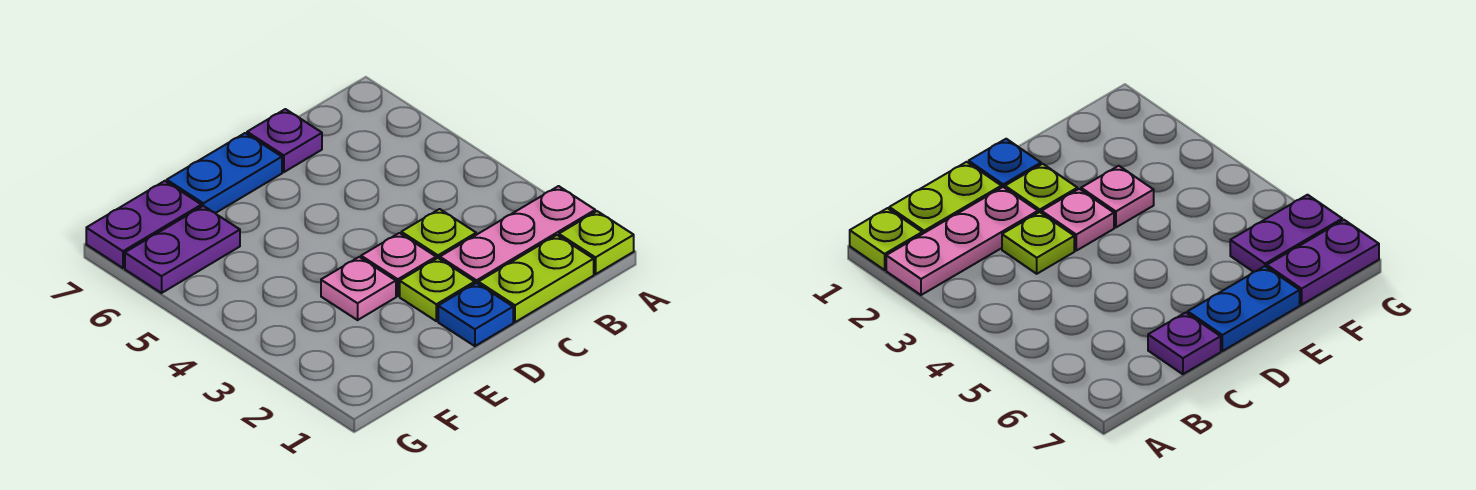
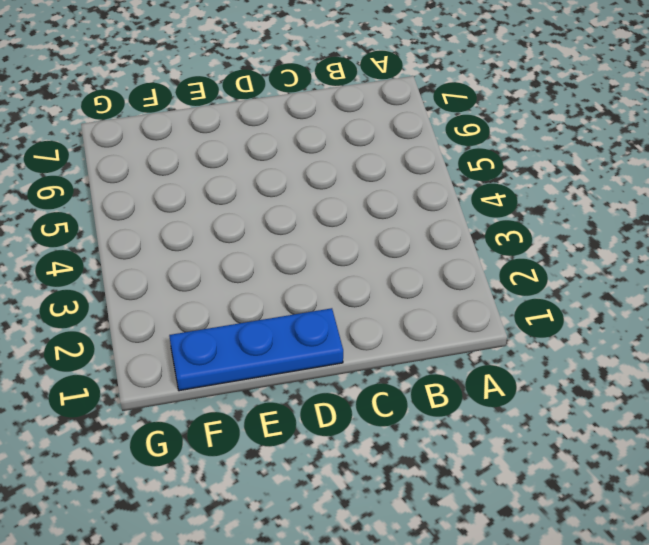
blue 1x3 plate [169,308,343,391] -> blue 1x1 plate [438,283,513,346]
none -> lime 1x1 plate [559,211,634,274]
none -> pink 1x3 plate [440,186,595,283]
none -> lime 1x2 plate [478,235,594,322]

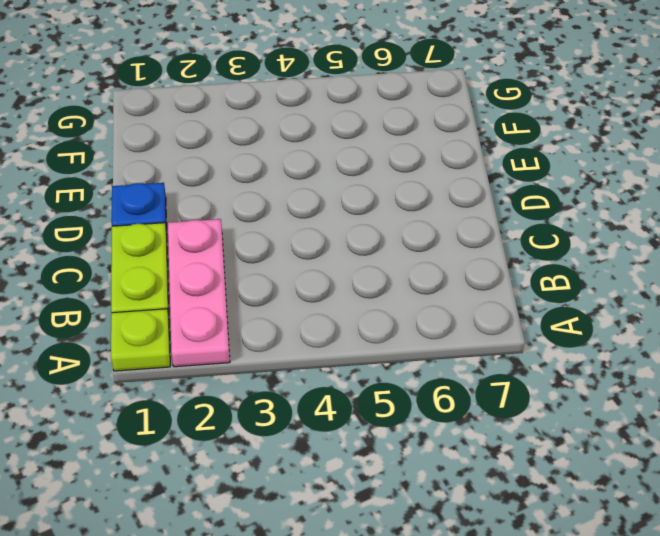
none -> lime 1x1 plate [401,209,476,259]
none -> purple 1x1 plate [247,109,322,172]
none -> lime 1x1 plate [400,258,475,321]

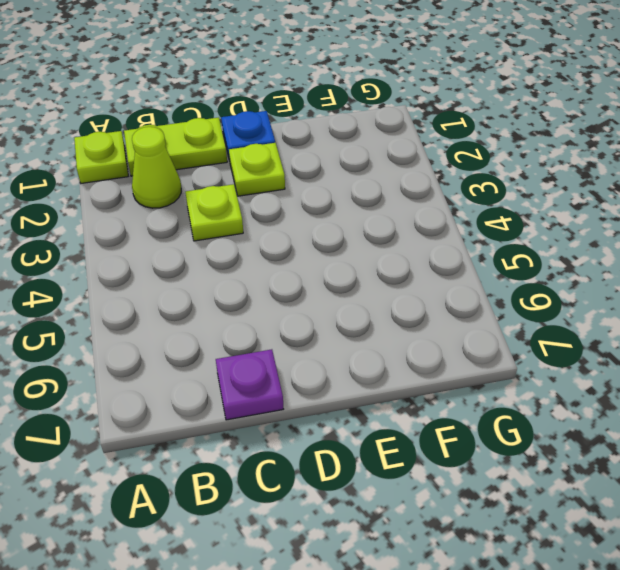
lime 1x1 cone [132,127,181,208] -> pink 1x3 plate [440,186,595,283]
none -> pink 1x1 plate [361,233,436,296]
none -> blue 1x2 plate [167,133,282,213]
none -> pink 1x1 plate [321,257,396,320]

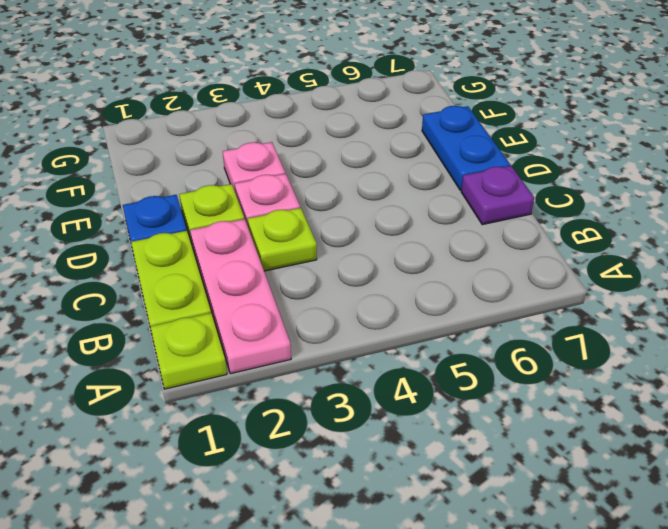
none -> purple 1x2 plate [125,206,240,293]
none -> purple 1x2 plate [86,181,201,268]

